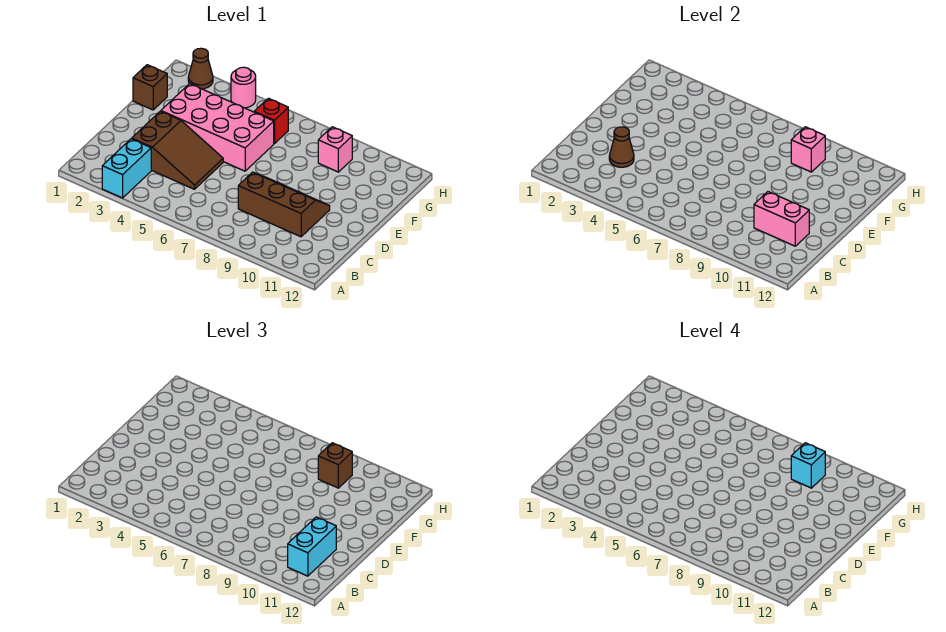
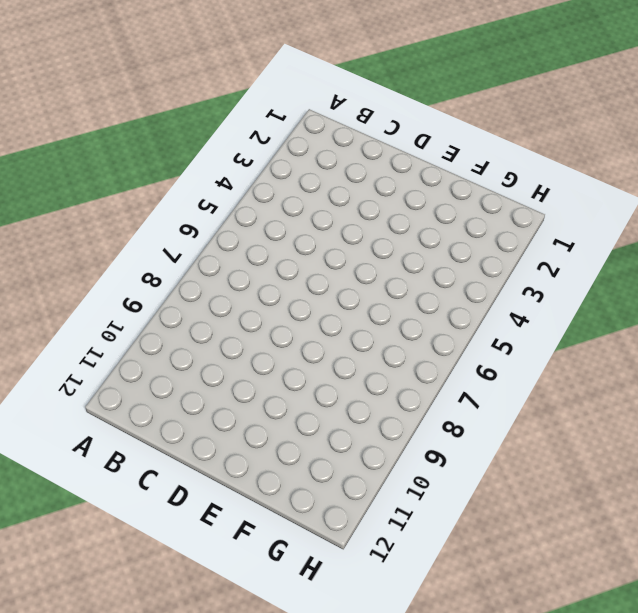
none -> cyan 1x2 brick [102,139,151,198]
none -> brown 2x3 slope [132,111,223,189]
none -> brown 2x3 slope [238,172,330,237]

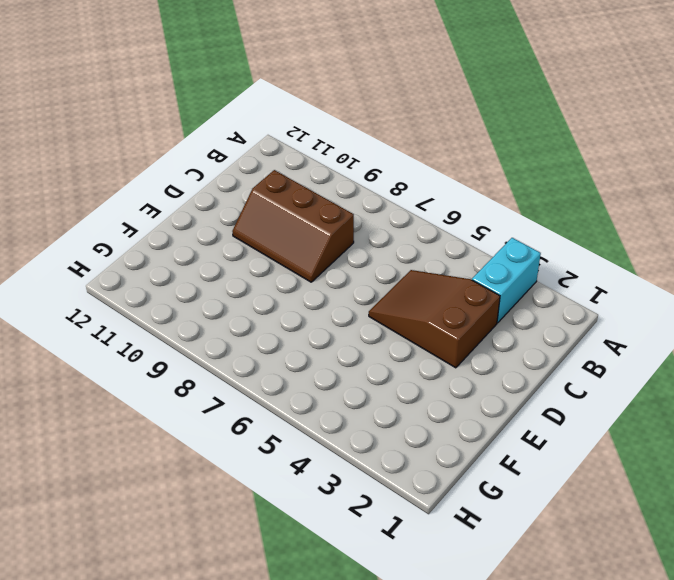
none -> pink 2x4 brick [161,84,274,171]
none -> brown 1x1 brick [133,65,167,110]
none -> red 1x1 brick [254,98,288,144]

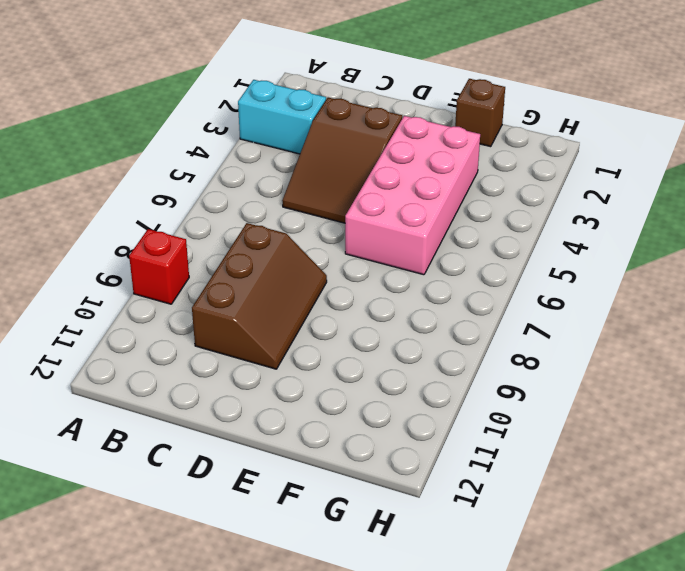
red 1x1 brick [129,229,189,304] -> red 1x1 brick moved to [254,98,288,144]
none -> pink 1x1 brick [318,127,352,172]
none -> brown 1x1 cone [188,48,213,89]
none -> pink 1x1 round brick [231,67,256,108]

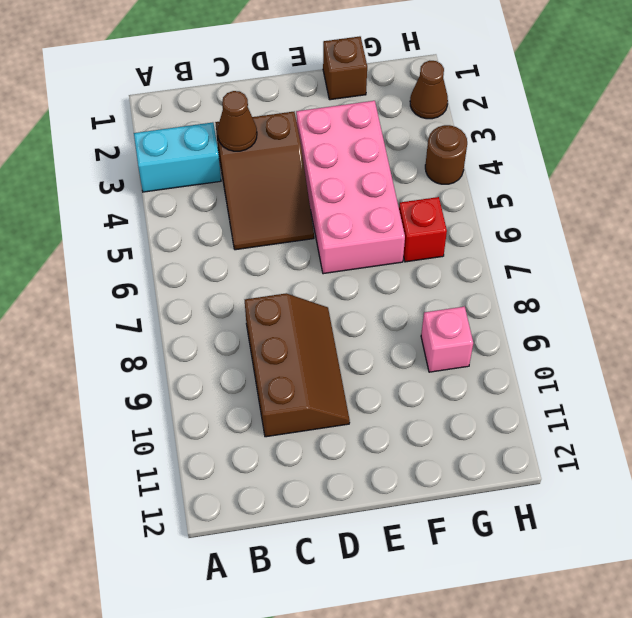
brown 1x1 round brick [425,125,467,184] -> pink 1x1 round brick [231,67,256,108]
none -> pink 1x2 brick [754,192,809,246]
none -> pink 1x1 brick [791,127,825,172]
none -> cyan 1x2 brick [288,517,336,576]

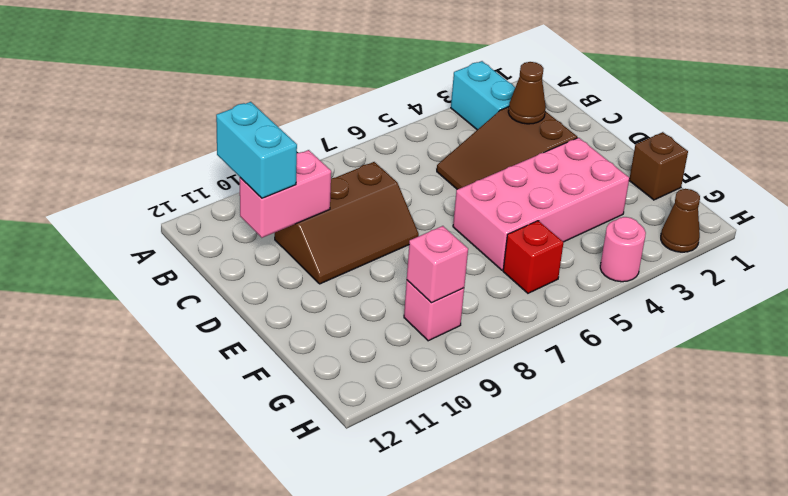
none -> brown 1x1 brick [318,443,352,488]
none -> cyan 1x1 brick [791,443,825,488]

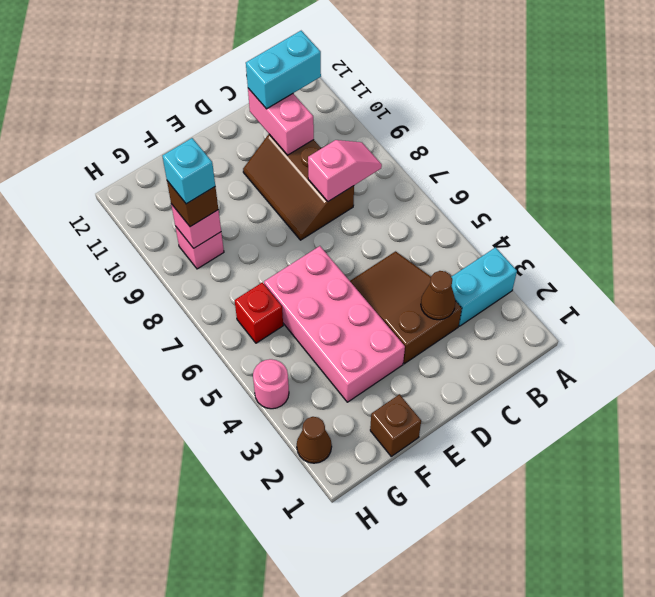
pink 1x2 slope [308,140,382,201] -> none

